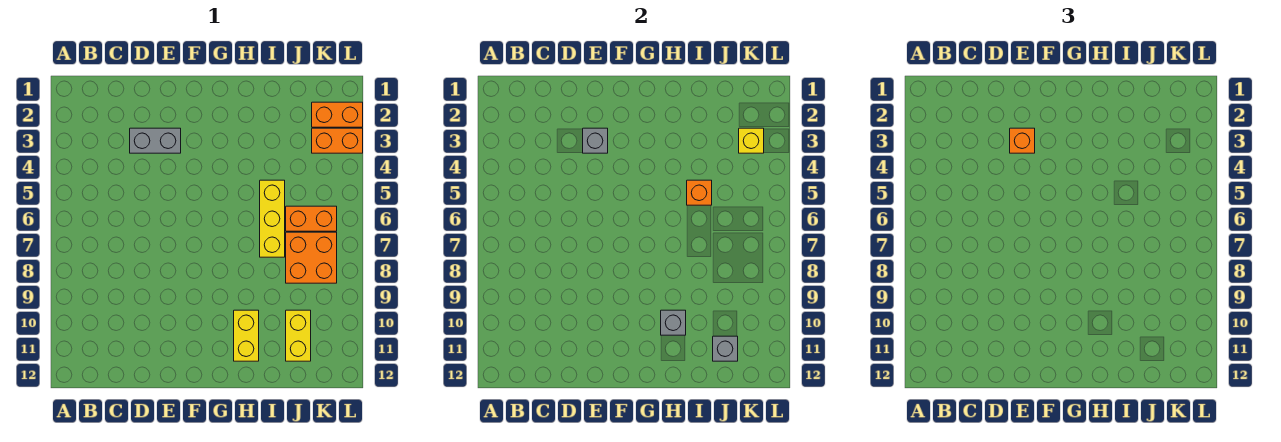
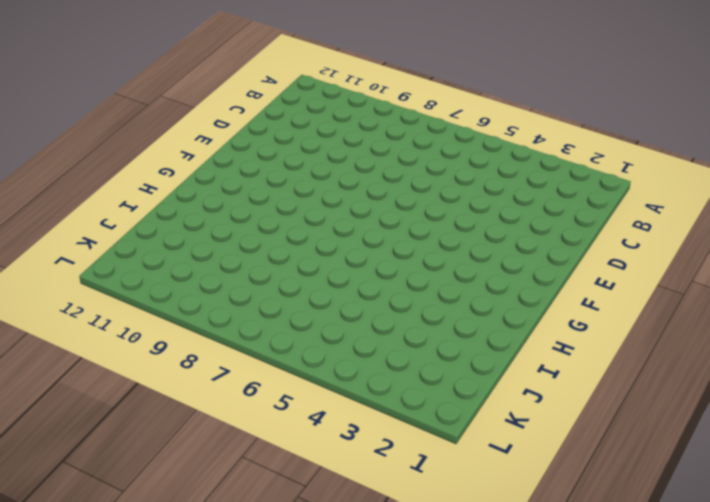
none -> grey 1x2 brick [130,128,181,153]
none -> yellow 1x2 brick [234,310,259,361]
none -> yellow 1x3 brick [260,180,285,257]

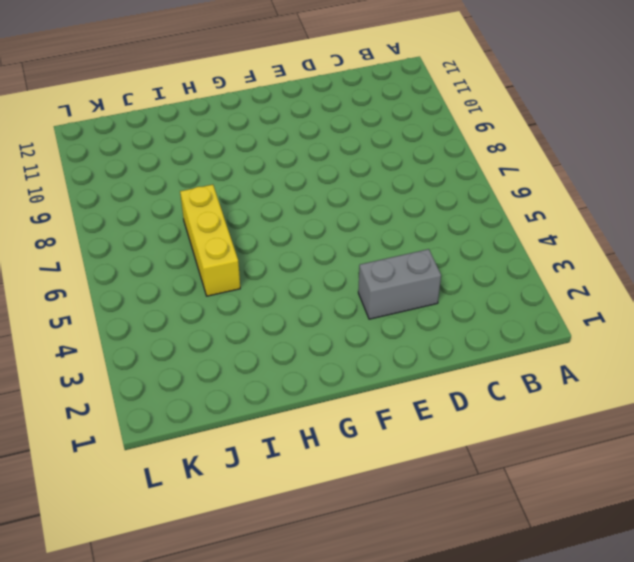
none -> yellow 1x2 brick [234,310,259,361]
none -> orange 1x2 brick [286,206,337,231]
none -> orange 2x2 brick [286,232,337,283]

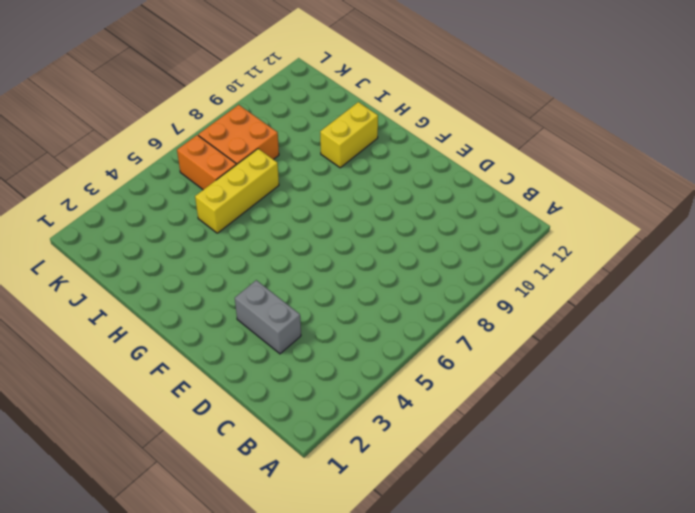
none -> yellow 1x2 brick [286,310,311,361]
none -> orange 1x2 brick [312,102,363,127]
none -> orange 1x2 brick [312,128,363,153]

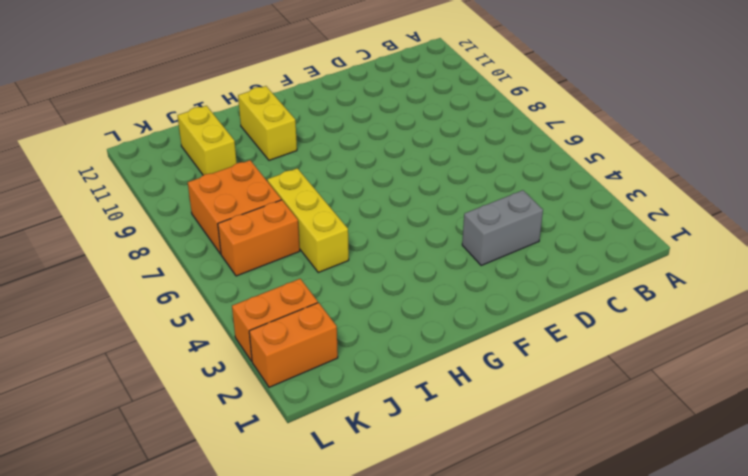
none -> grey 1x1 brick [583,128,608,153]
none -> grey 1x1 brick [661,310,686,335]
none -> orange 1x1 brick [687,180,712,205]

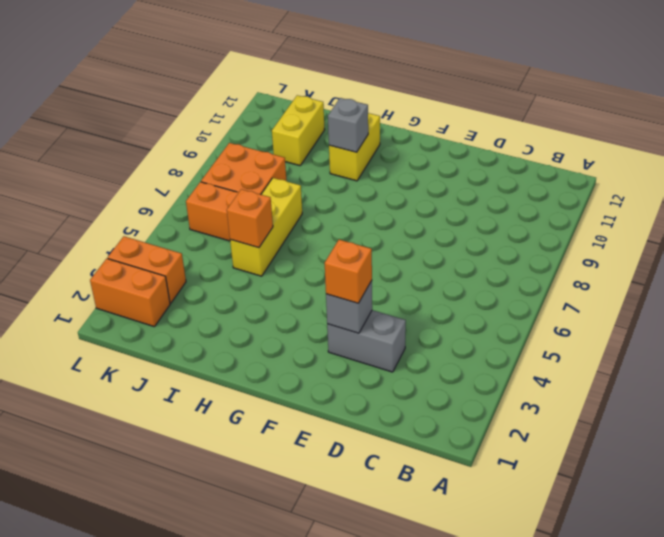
none -> grey 1x1 brick [713,336,738,361]
none -> yellow 1x1 brick [739,128,764,153]

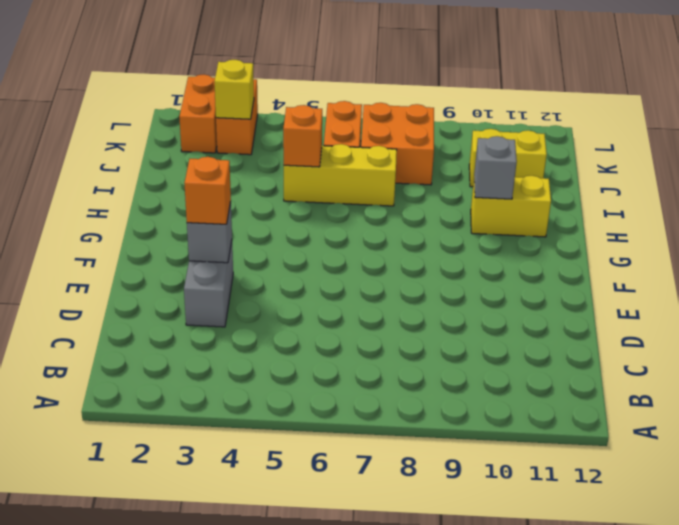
none -> grey 1x1 brick [713,336,738,361]

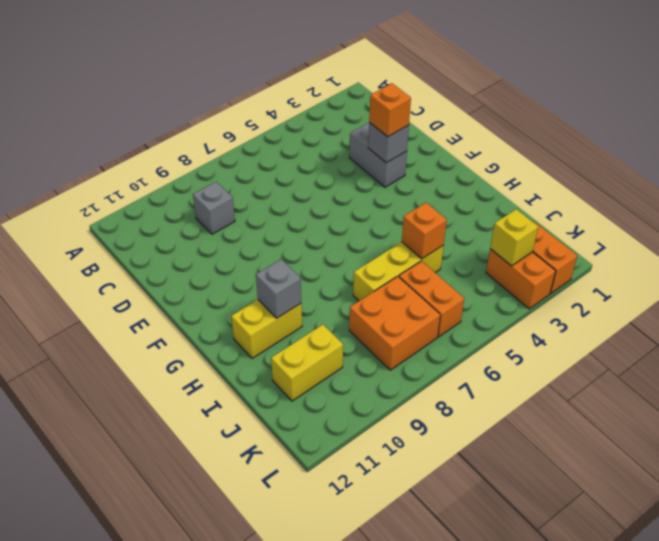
grey 1x1 brick [193,182,235,234] -> grey 1x1 brick moved to [713,336,738,361]

